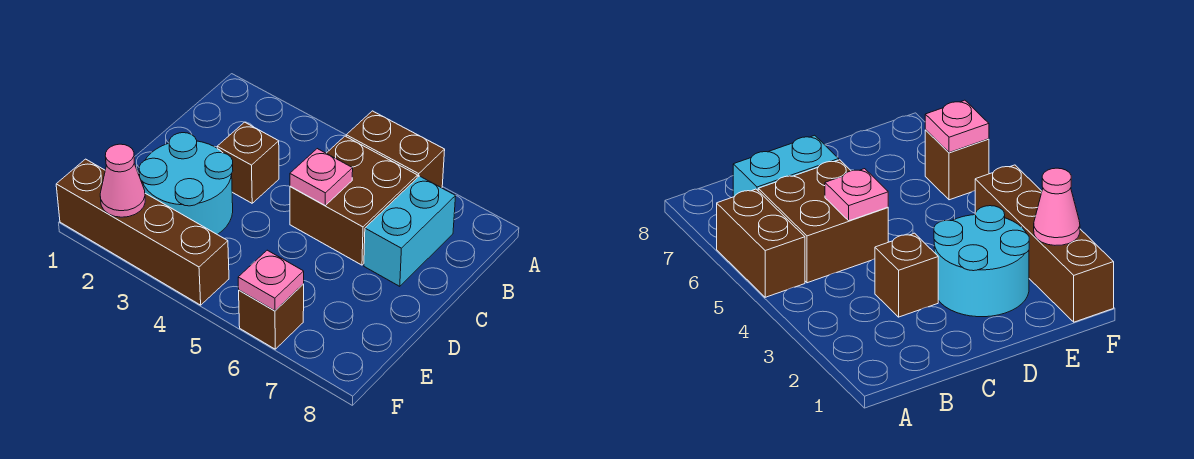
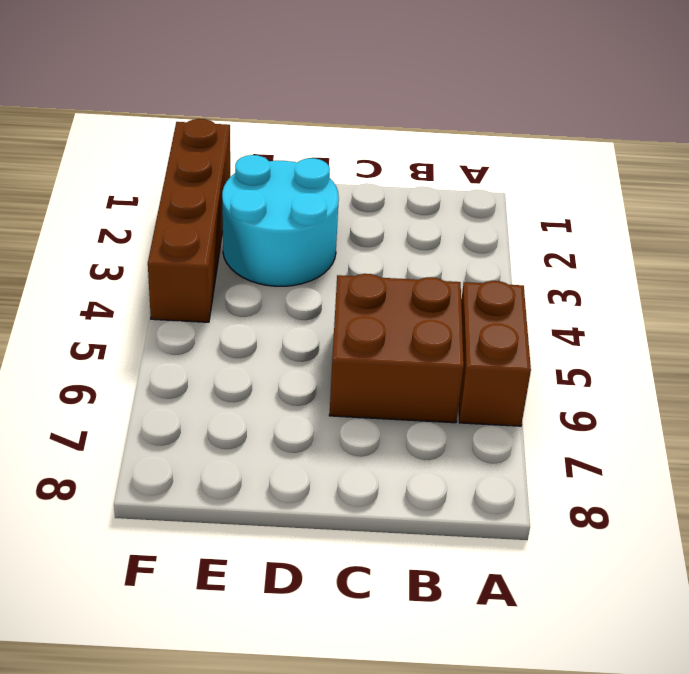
none -> cyan 1x2 brick [364,176,456,286]
none -> brown 1x1 brick [217,122,279,203]

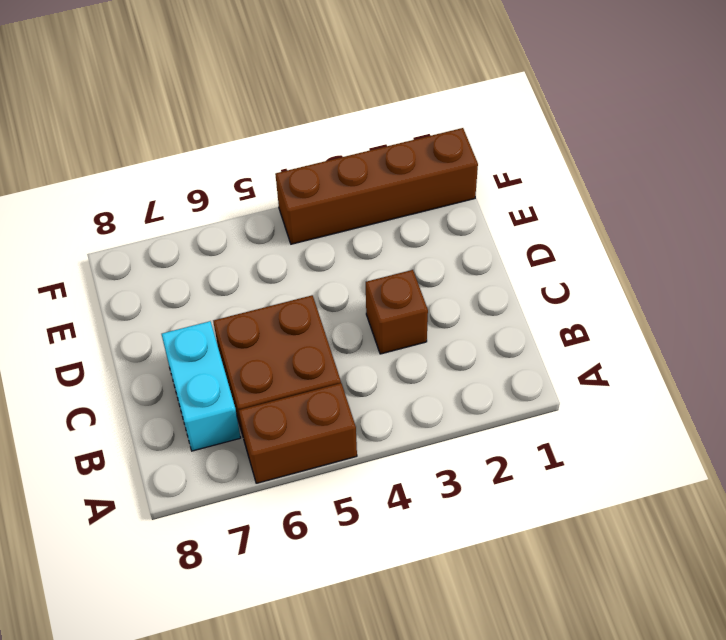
none -> cyan 2x2 round brick [139,133,233,235]
none -> brown 1x1 brick [239,284,304,349]

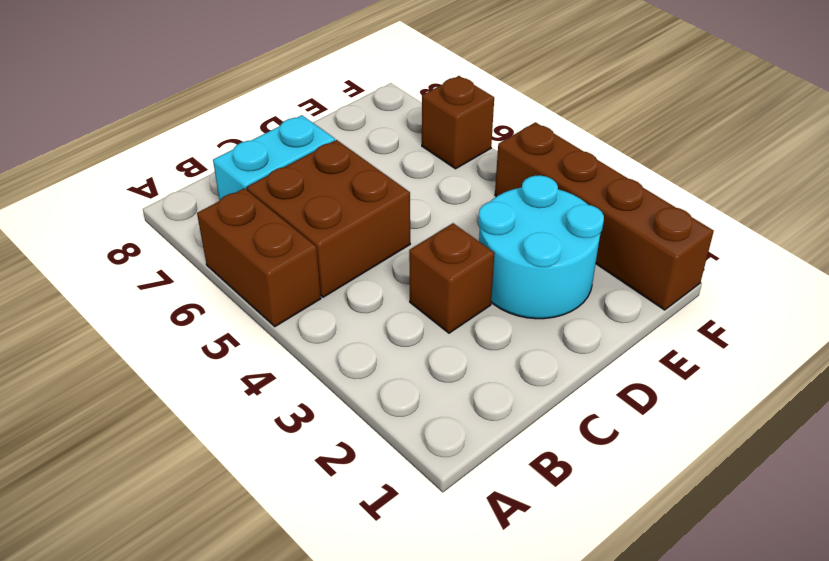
none -> pink 1x1 plate [290,149,353,205]
none -> pink 1x1 cone [100,144,145,217]

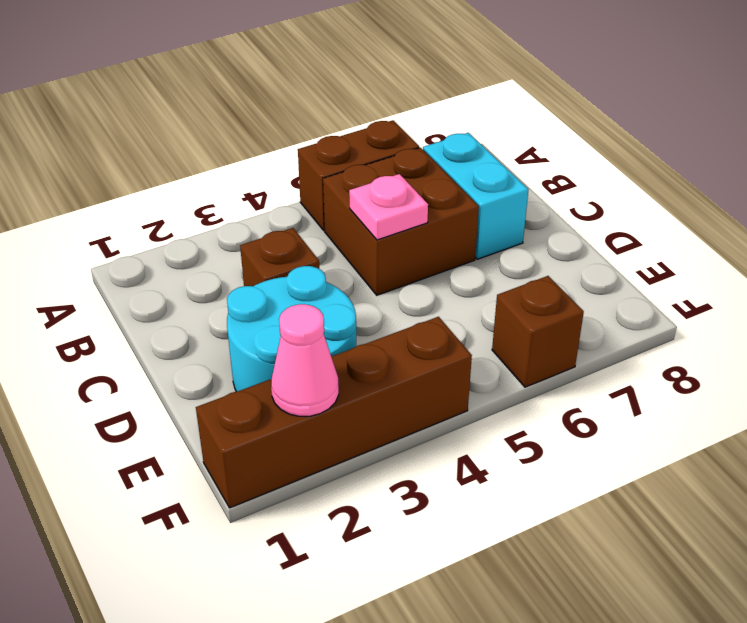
none -> pink 1x1 plate [238,250,304,311]

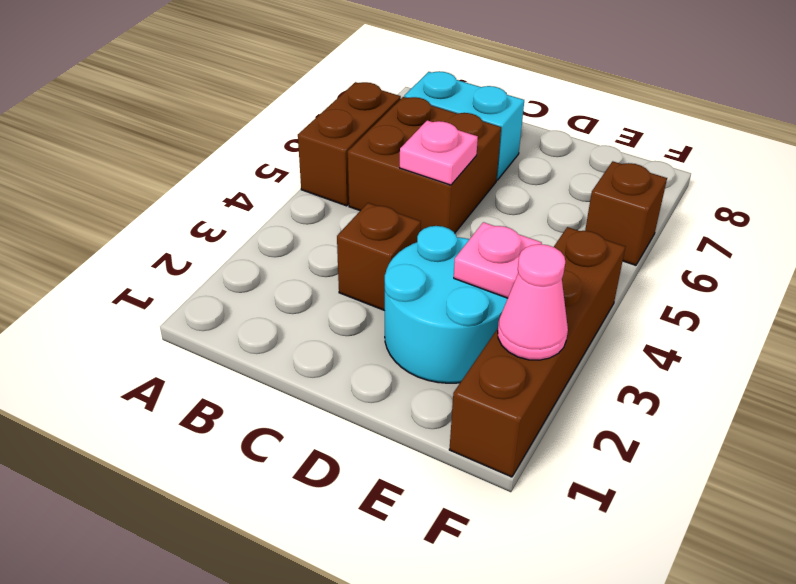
pink 1x1 plate [454,222,542,298] -> pink 1x1 plate moved to [238,250,304,311]

